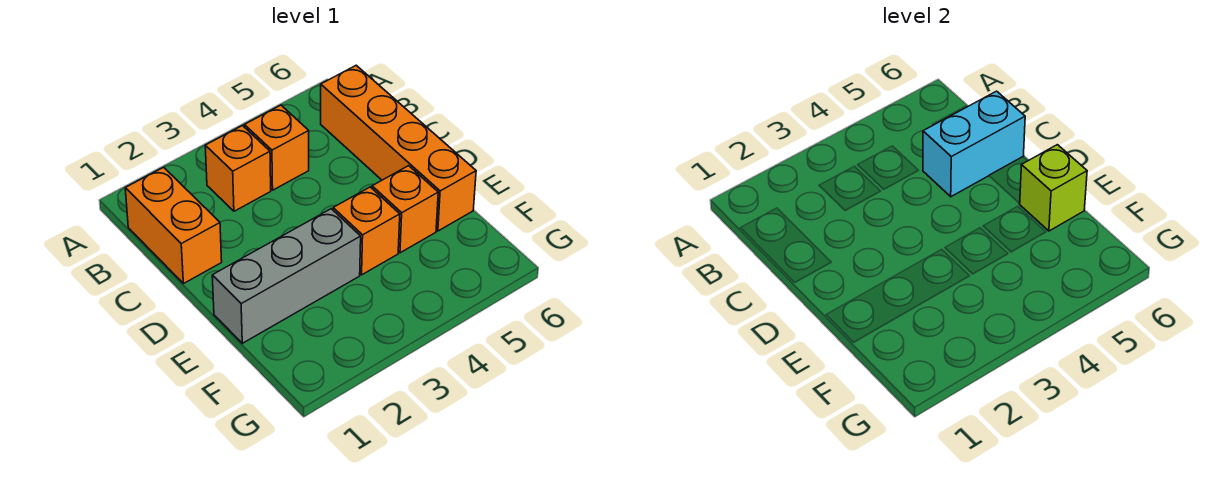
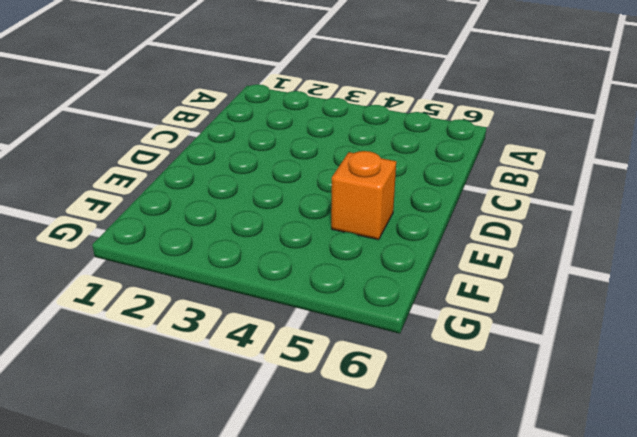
none -> orange 1x2 brick [125,167,222,284]
none -> orange 1x1 brick [205,126,271,211]

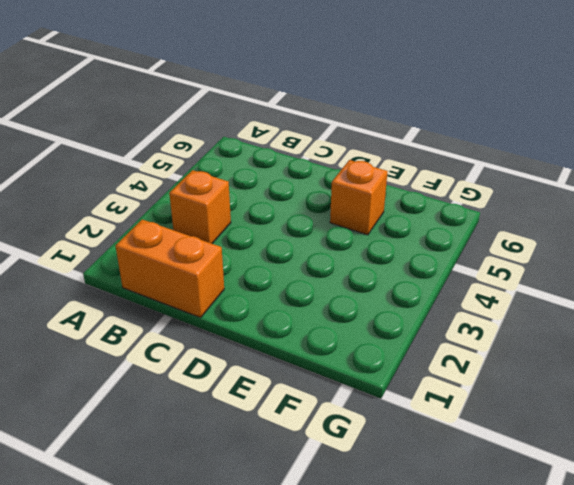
none -> orange 1x1 brick [244,105,309,190]
none -> orange 1x4 brick [321,65,476,231]

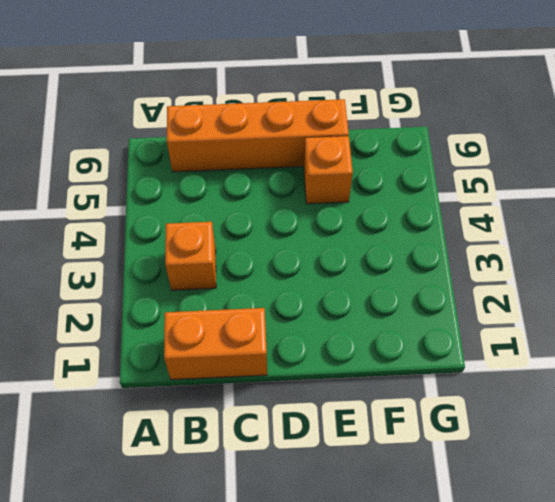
none -> orange 1x1 brick [244,105,309,190]
none -> grey 1x3 brick [212,209,361,343]

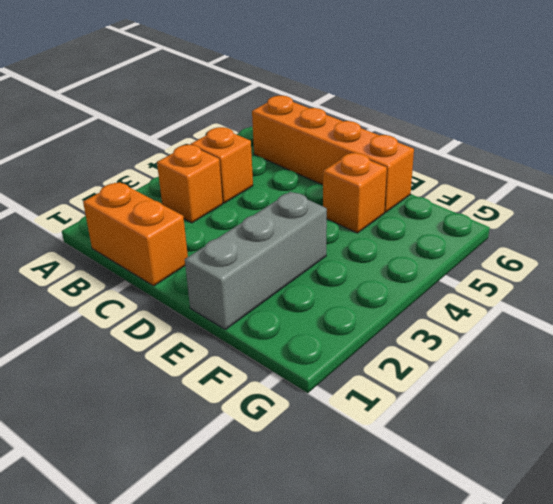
none -> orange 1x1 brick [333,187,400,275]
none -> cyan 1x2 brick [923,91,1025,197]

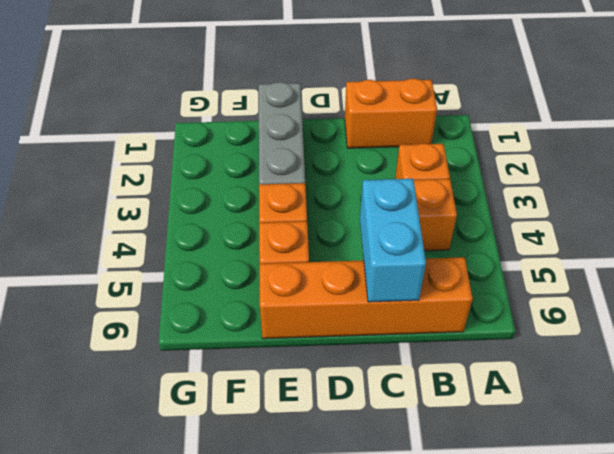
none -> lime 1x1 brick [1019,145,1087,231]

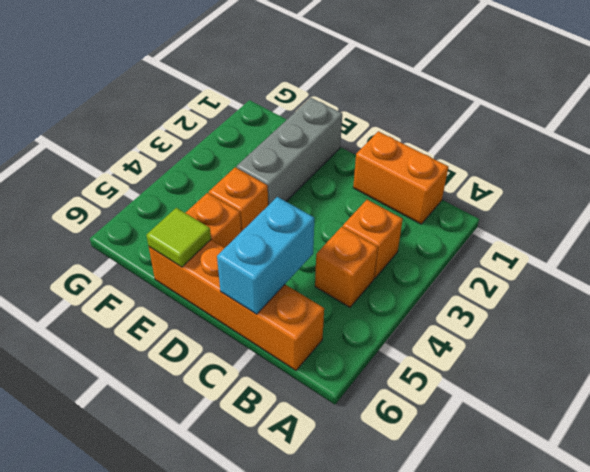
lime 1x1 tile [146,208,211,267] -> lime 1x1 brick [1019,145,1087,231]

